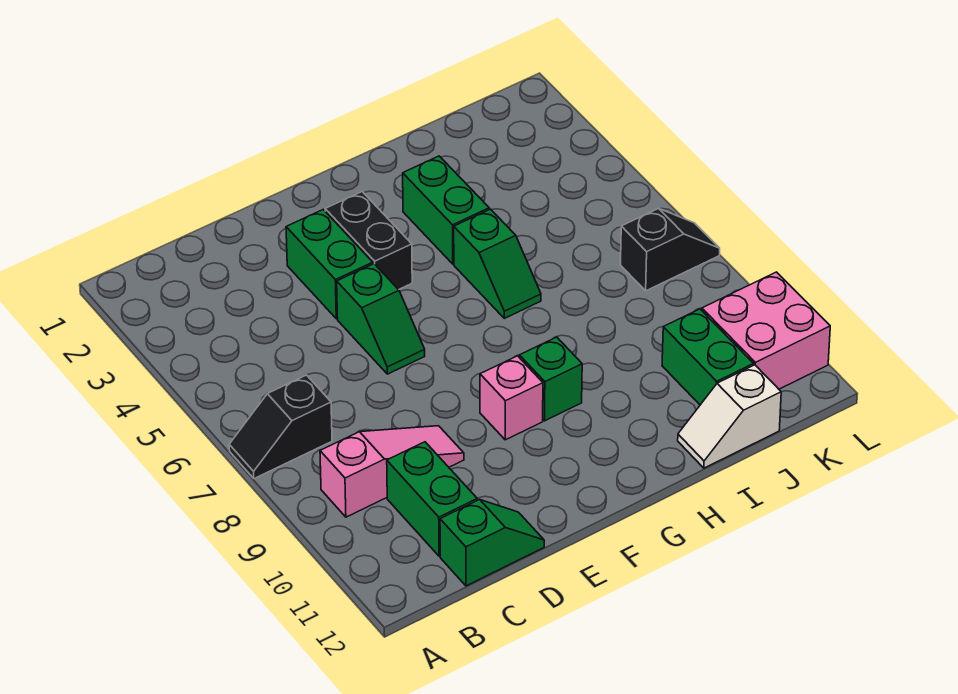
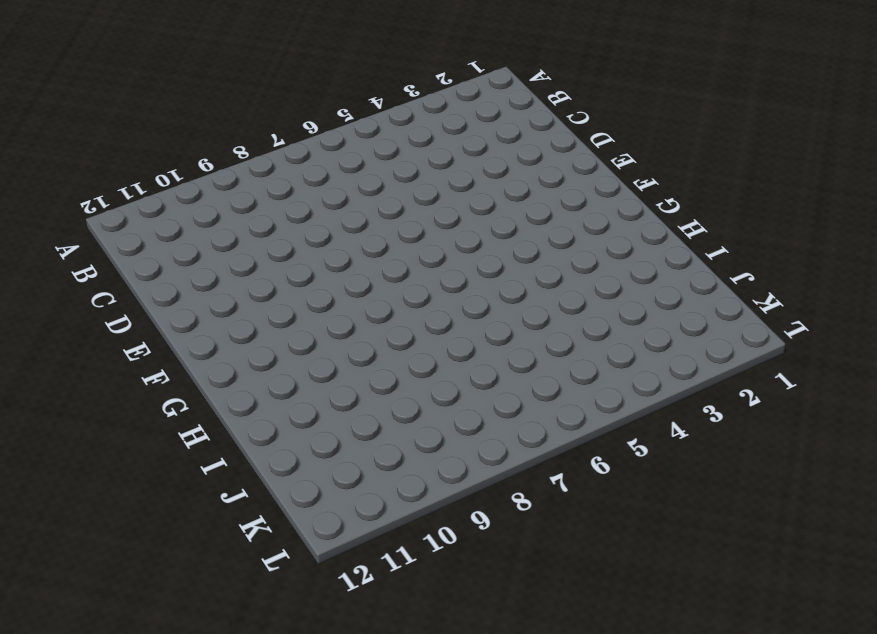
none -> black 1x2 slope [229,375,332,479]
none -> pink 1x3 slope [320,426,464,517]
none -> green 1x2 brick [387,442,477,556]

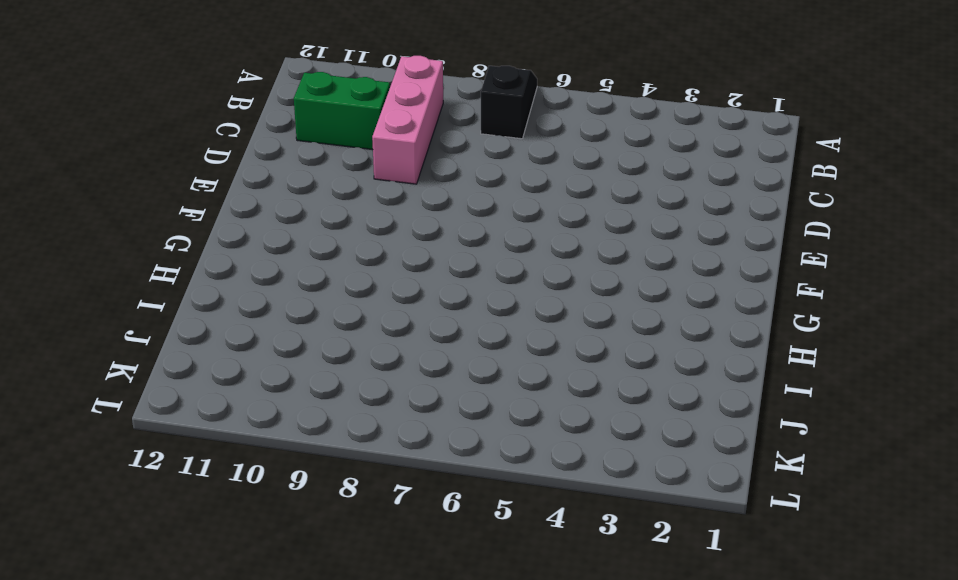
pink 1x3 brick [372,56,443,184] -> pink 1x3 slope [320,426,464,517]
none -> green 1x2 slope [440,499,544,586]
none -> green 1x2 brick [286,210,373,319]
none -> green 1x2 slope [337,264,425,374]

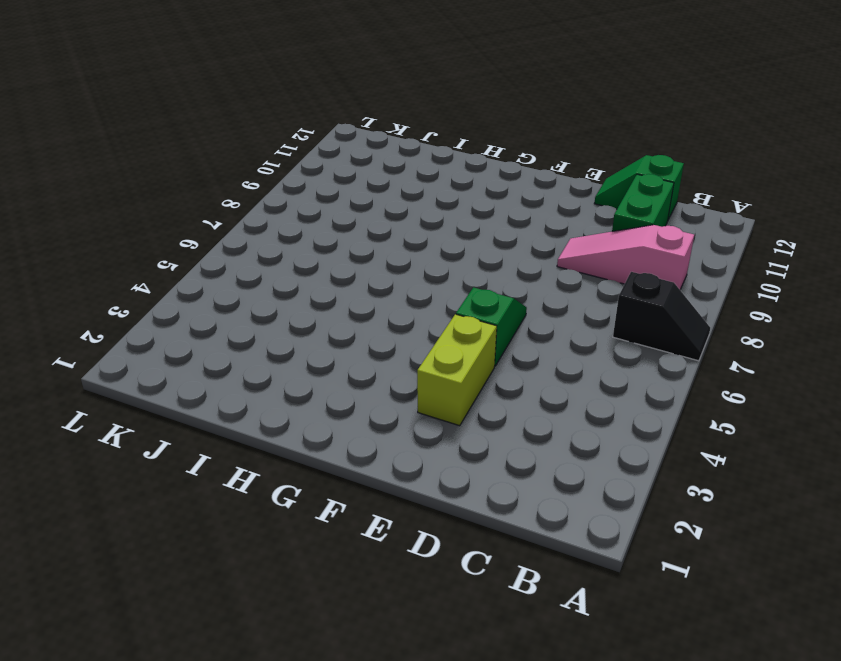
lime 1x2 brick [417,314,497,426] -> green 1x2 brick [286,210,373,319]
none -> black 1x2 brick [325,192,412,290]
none -> pink 1x1 brick [480,356,543,440]
none -> green 1x1 brick [519,337,582,421]

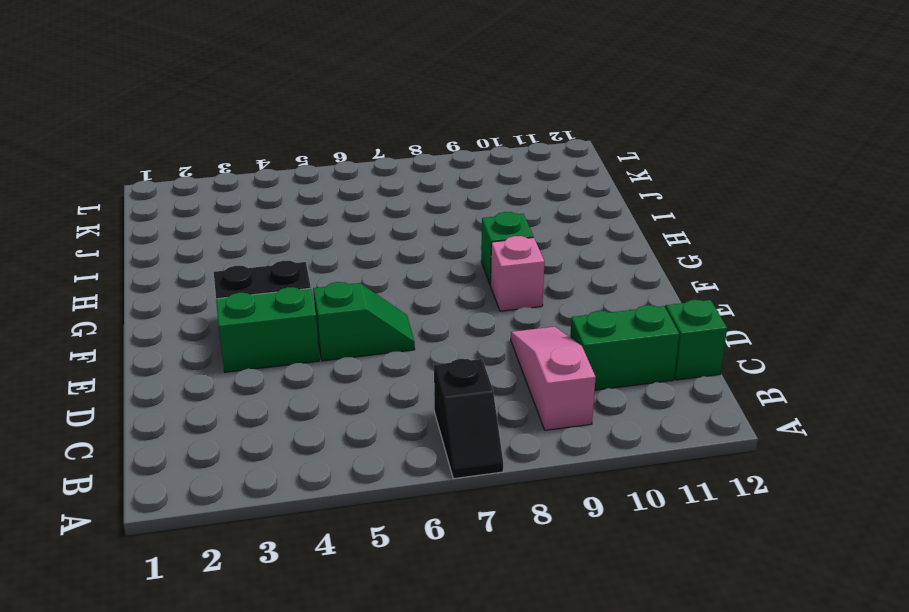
none -> green 1x2 brick [403,156,489,264]
none -> green 1x2 slope [454,209,541,318]
none -> white 1x2 slope [678,365,781,468]

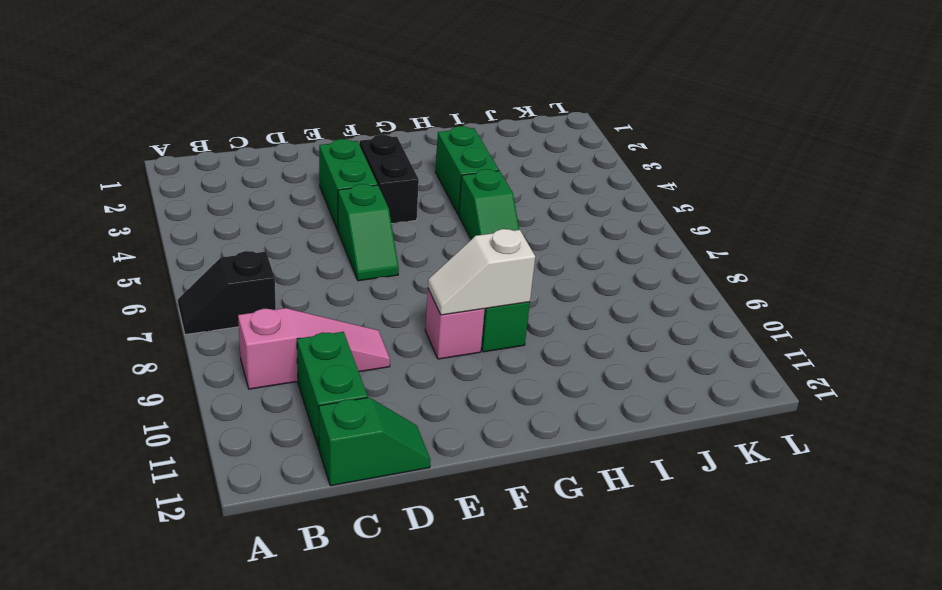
white 1x2 slope [428,229,535,315] -> white 1x2 slope moved to [678,365,781,468]
none -> green 1x2 brick [662,309,754,405]
none -> black 1x2 slope [621,208,720,291]
none -> pink 2x2 brick [702,272,830,389]

